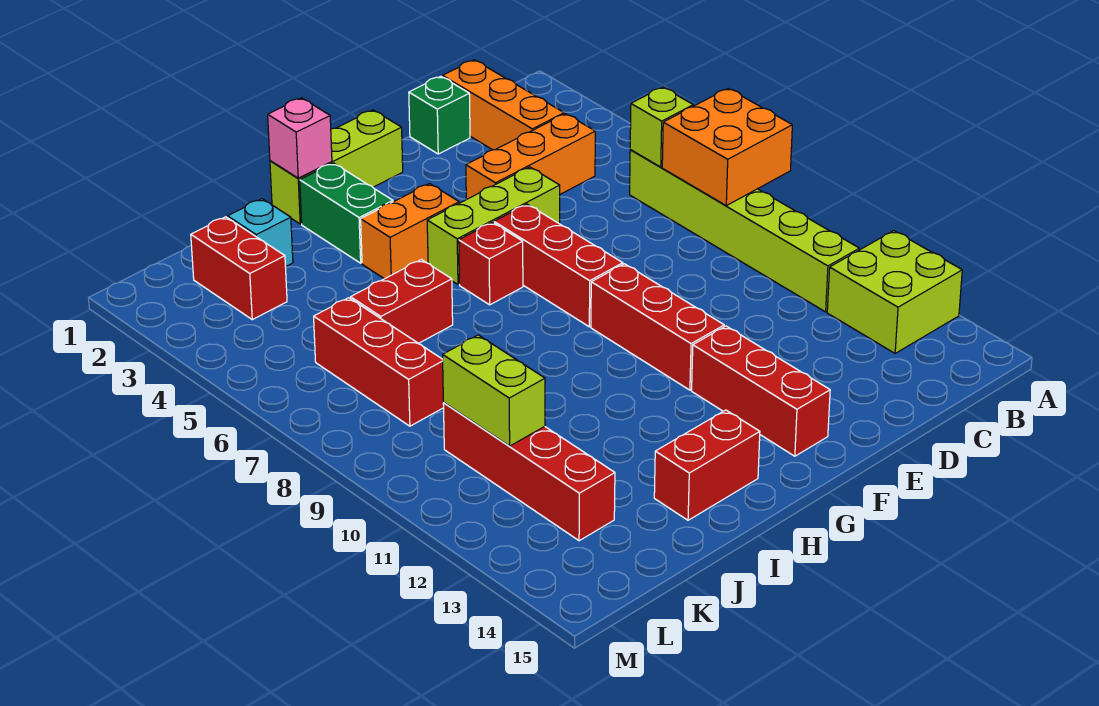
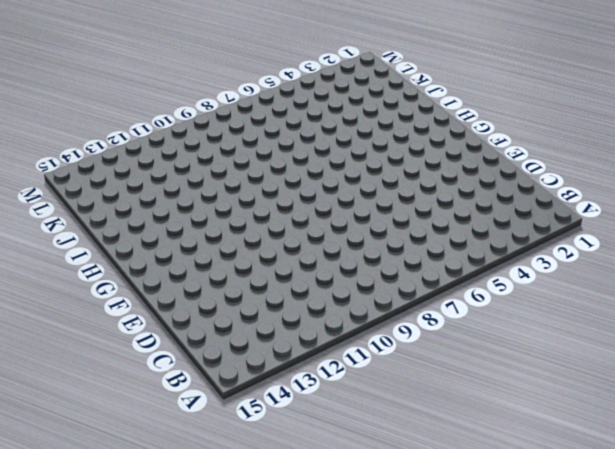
none -> lime 2x2 brick [827,231,962,353]
none -> lime 1x6 brick [630,150,859,312]
none -> orange 1x3 brick [443,60,564,150]

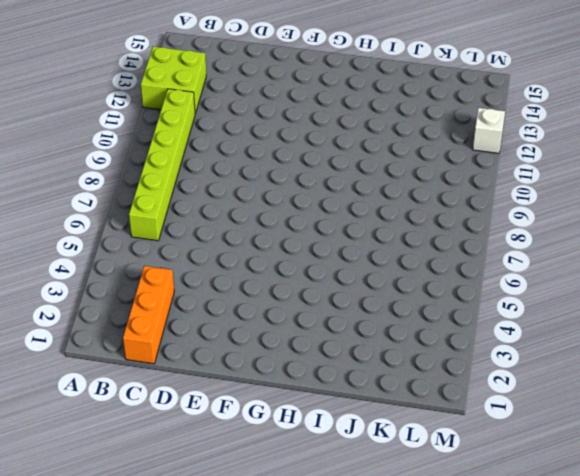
white 1x1 brick [473,108,505,153] -> none
none -> orange 1x3 brick [466,114,595,199]
none -> green 1x1 brick [409,76,470,154]
none -> lime 1x3 brick [427,167,560,285]

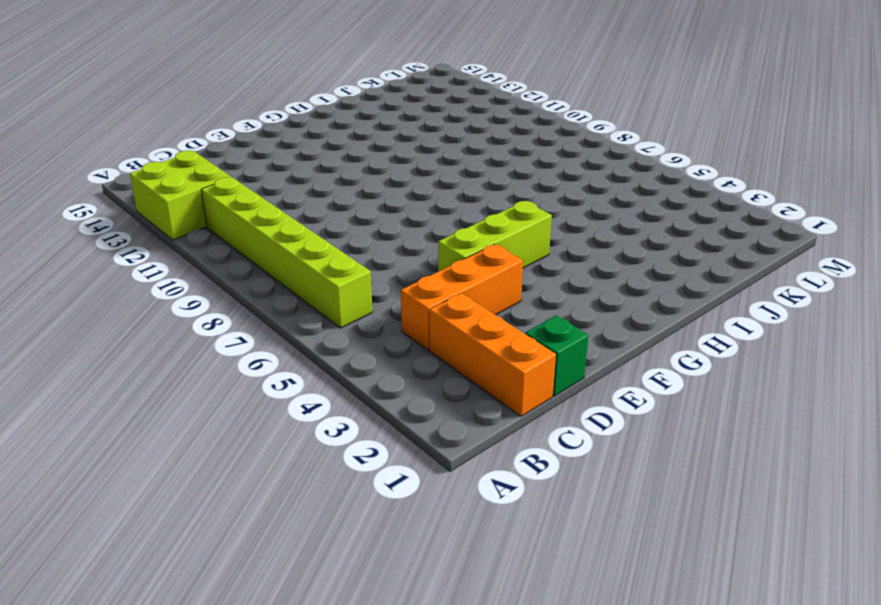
none -> lime 1x3 brick [270,110,403,224]
none -> red 1x3 brick [494,204,623,327]
none -> red 1x3 brick [591,264,724,390]

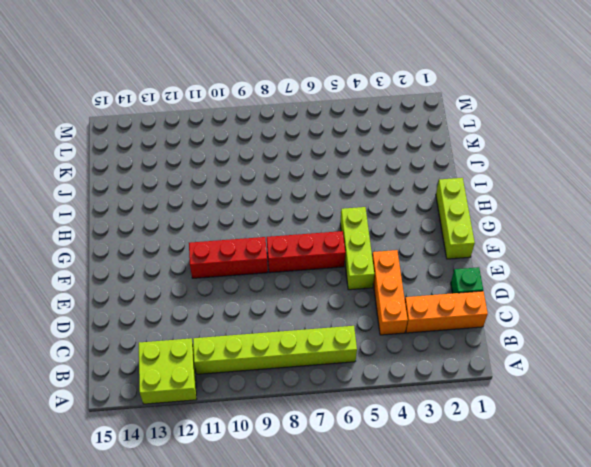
none -> red 1x3 brick [692,326,830,456]
none -> orange 1x2 brick [361,184,459,279]
none -> red 1x1 brick [459,222,523,305]

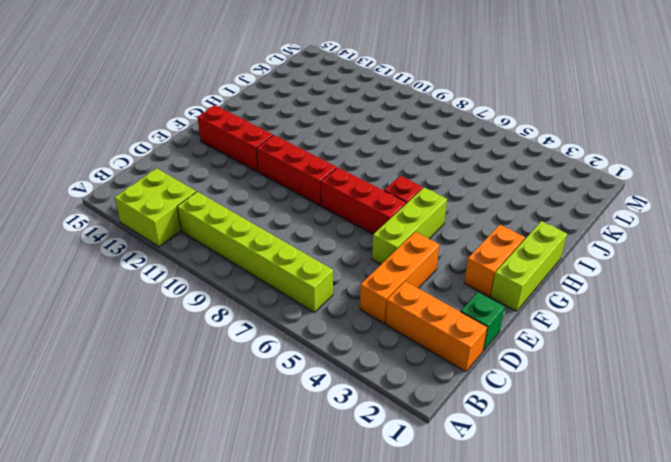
orange 1x2 brick [464,225,525,296] -> orange 1x2 brick moved to [361,184,459,279]
none -> green 1x2 brick [300,163,393,263]
none -> red 1x2 brick [654,410,760,520]
none -> red 1x2 brick [351,260,453,343]

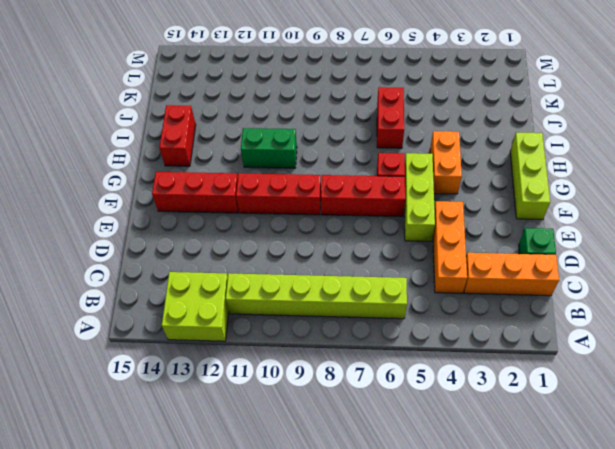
green 1x2 brick [241,128,297,168] -> green 1x2 brick moved to [300,163,393,263]
none -> cyan 1x1 brick [228,199,293,267]
none -> red 1x2 brick [191,217,287,320]
none -> red 1x3 brick [314,298,444,426]

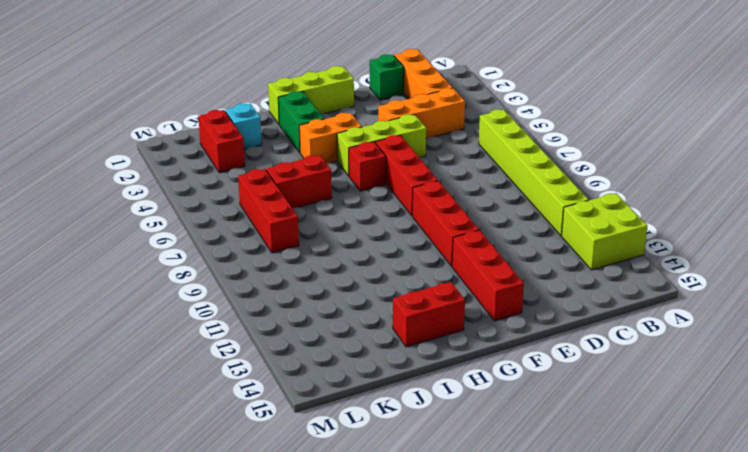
none -> red 1x4 brick [443,403,615,541]
none -> orange 2x2 brick [662,89,792,206]
none -> lime 1x1 brick [630,87,693,167]

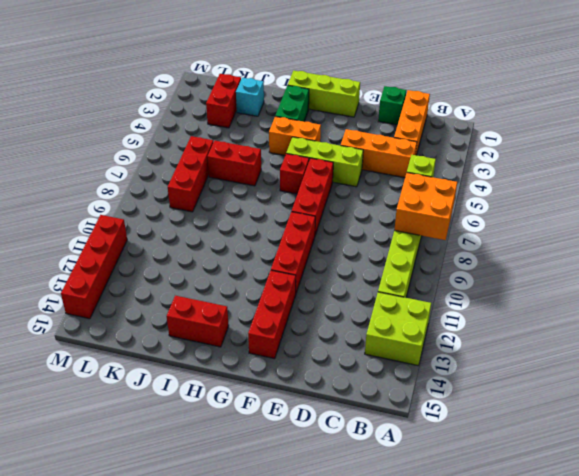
red 1x4 brick [61,215,127,319] -> red 1x4 brick moved to [443,403,615,541]
none -> pink 1x1 brick [268,98,332,178]
none -> lime 1x2 brick [443,335,545,446]

